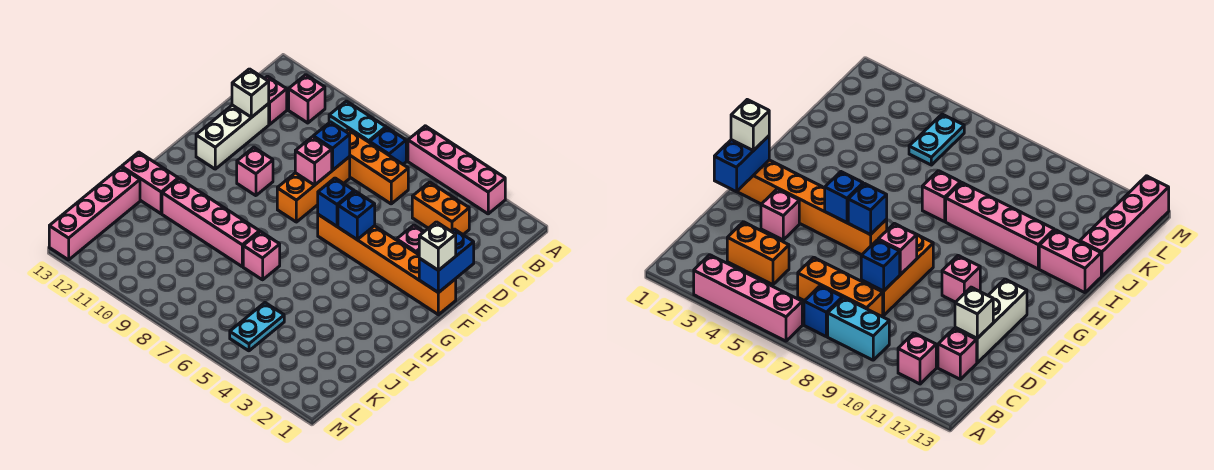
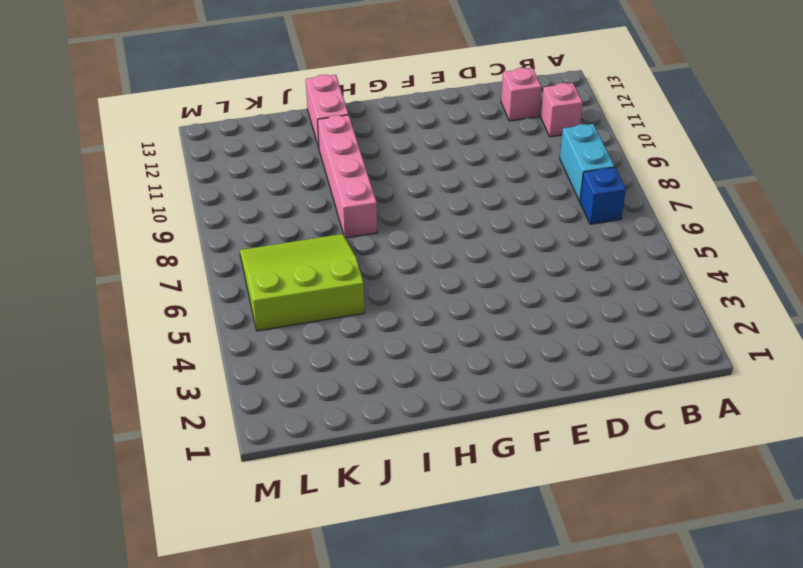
lime 3x3 slope [240,234,364,331] -> cyan 1x2 plate [230,303,284,351]
none -> pink 1x4 brick [408,126,505,214]
none -> orange 1x2 brick [412,182,469,234]
none -> orange 1x3 brick [346,129,408,204]

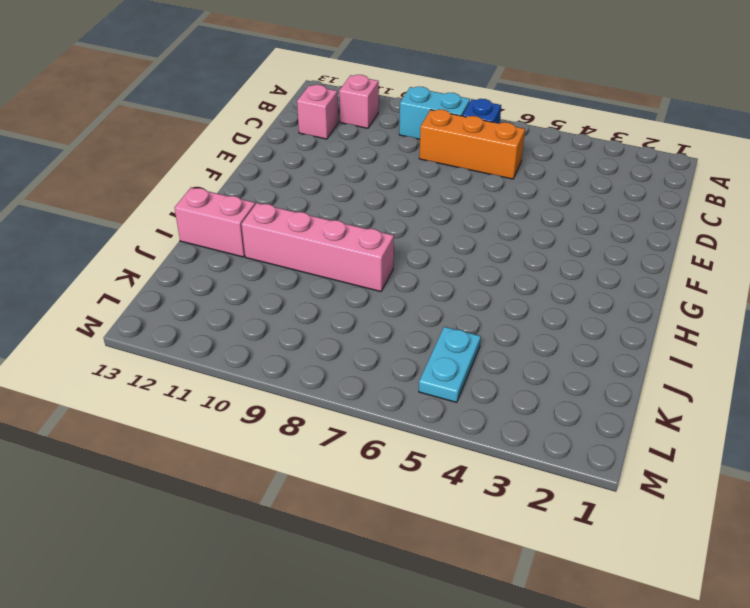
none -> pink 1x4 brick [408,126,505,214]
none -> orange 1x2 brick [412,182,469,234]
none -> orange 1x3 brick [277,157,350,222]

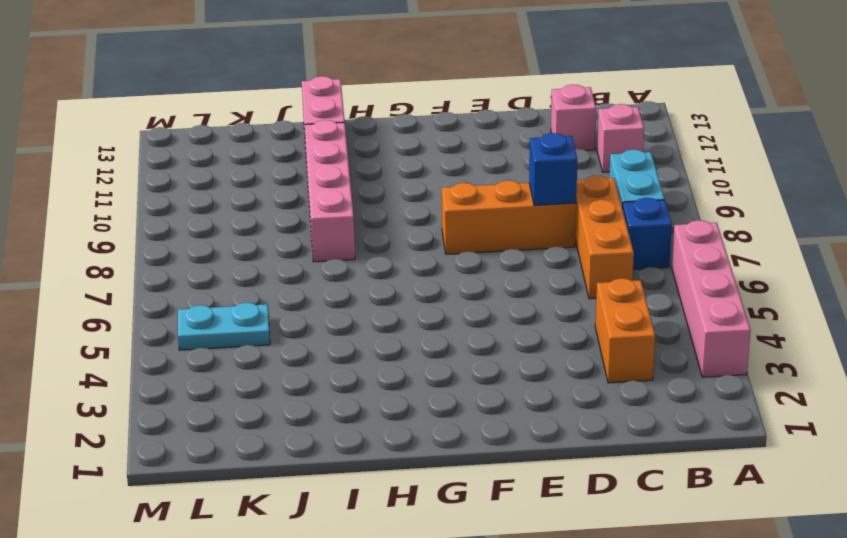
none -> white 1x3 brick [196,104,269,169]
none -> pink 1x1 brick [397,225,424,255]
none -> orange 1x6 brick [318,215,456,315]

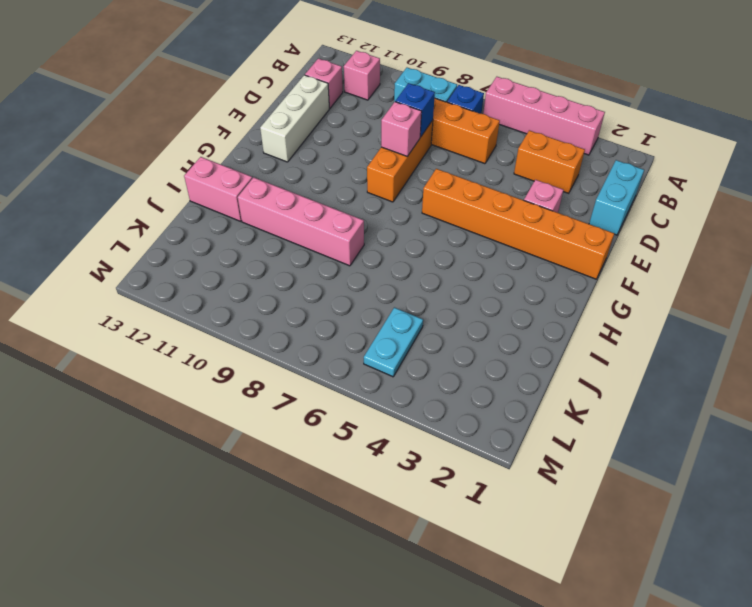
cyan 1x2 brick [589,160,644,235] -> none
none -> pink 1x1 brick [237,147,273,196]
none -> pink 1x1 brick [243,232,280,280]
none -> pink 1x4 brick [49,167,140,260]

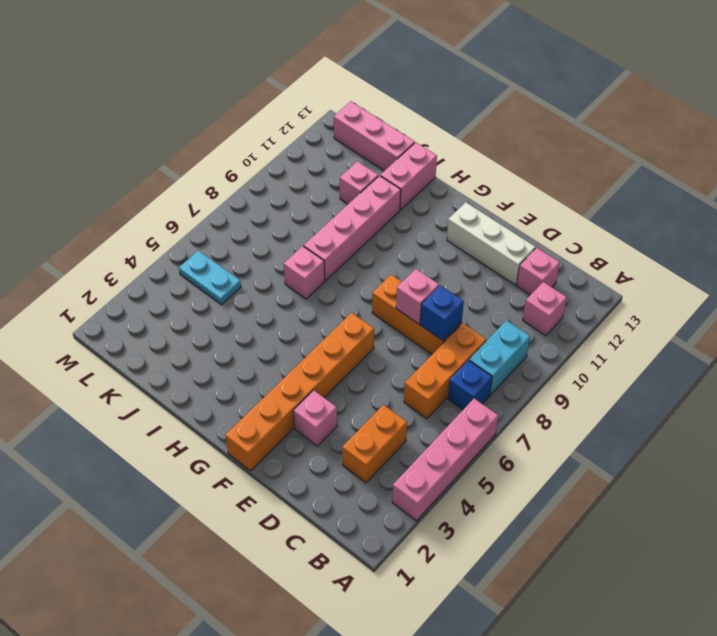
pink 1x1 brick [340,161,378,204] -> pink 1x1 brick moved to [237,147,273,196]
pink 1x3 brick [334,101,415,171] -> pink 1x4 brick [49,167,140,260]
none -> white 1x1 brick [232,69,269,117]
none -> blue 1x2 brick [419,229,474,293]
none -> blue 1x1 brick [338,191,375,239]

